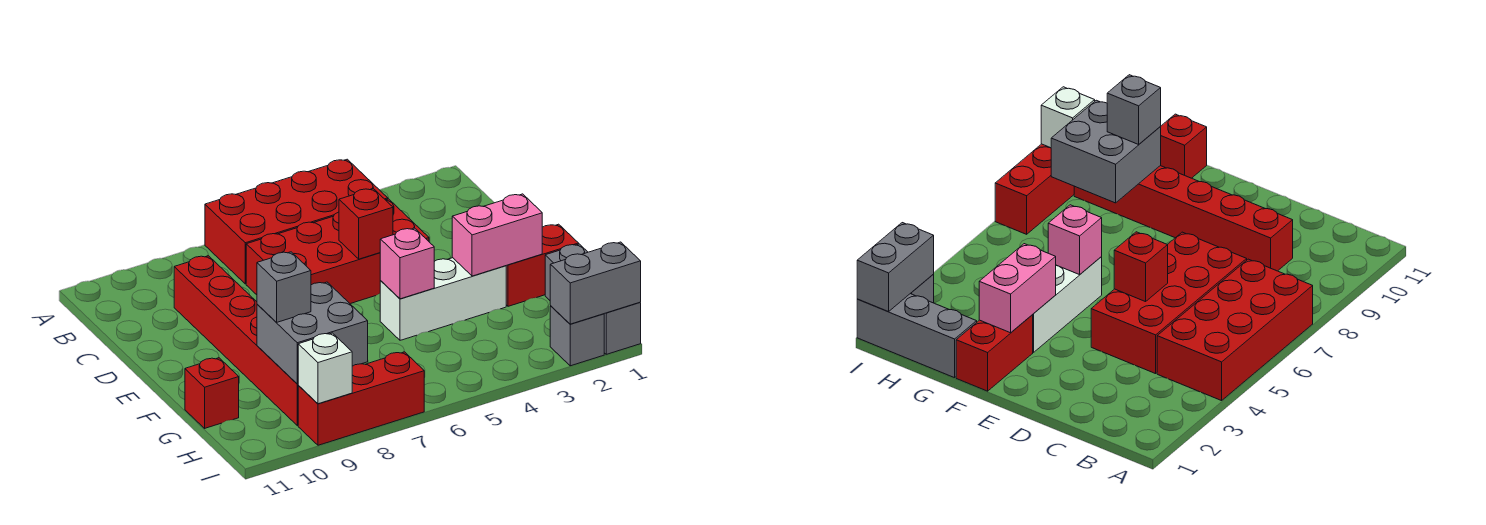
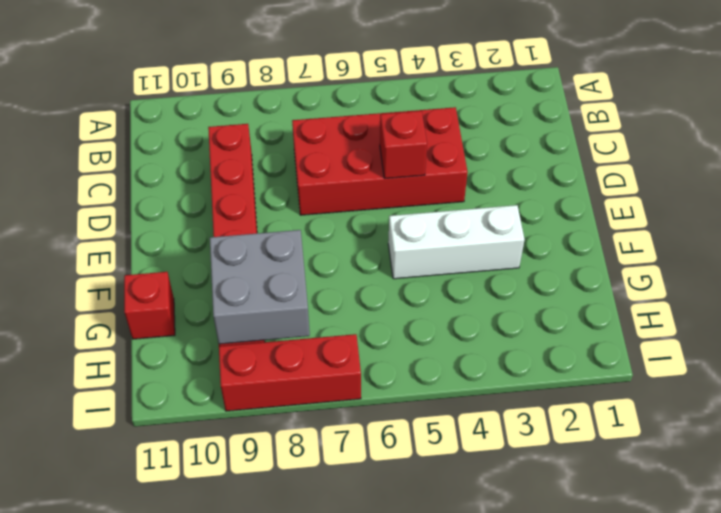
none -> red 2x4 brick [205,159,388,284]
none -> red 1x2 brick [506,224,579,306]
none -> grey 1x3 brick [545,244,641,354]

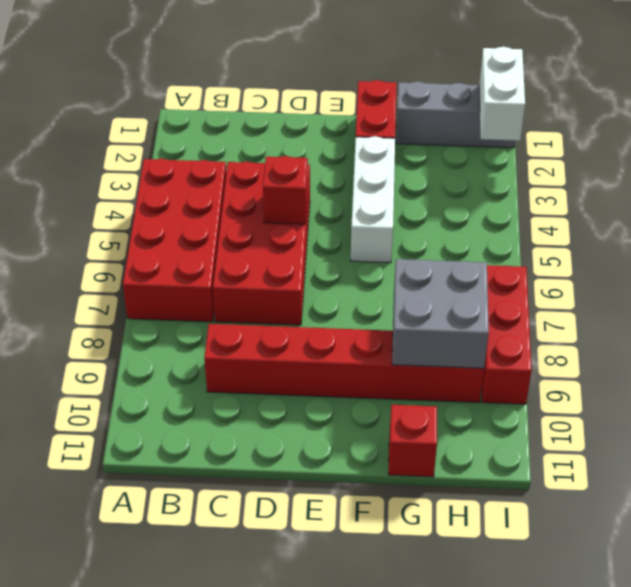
white 1x2 brick [479,47,525,141] -> grey 1x2 brick [550,242,641,324]
none -> grey 1x1 brick [550,306,604,366]
none -> pink 1x2 brick [452,194,542,276]
none -> pink 1x1 brick [380,228,434,299]

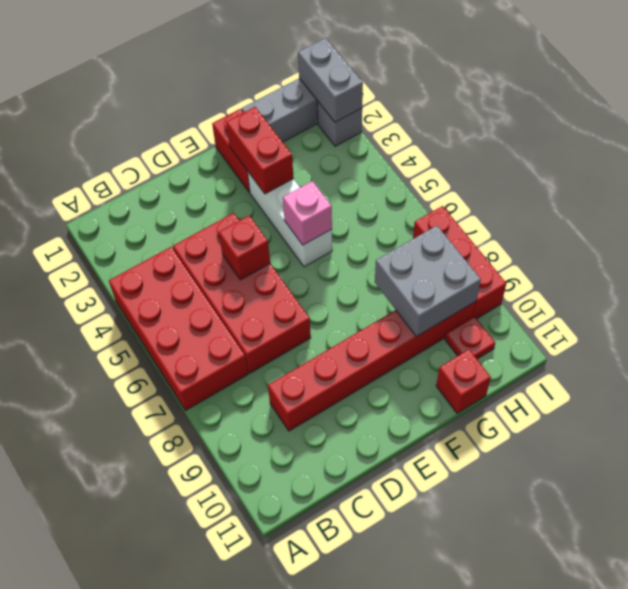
red 1x2 brick [226,107,294,194] -> pink 1x2 brick [452,194,542,276]
red 1x1 plate [445,316,495,359] -> none
none -> white 1x1 brick [298,333,352,404]
none -> grey 1x1 brick [257,252,311,323]

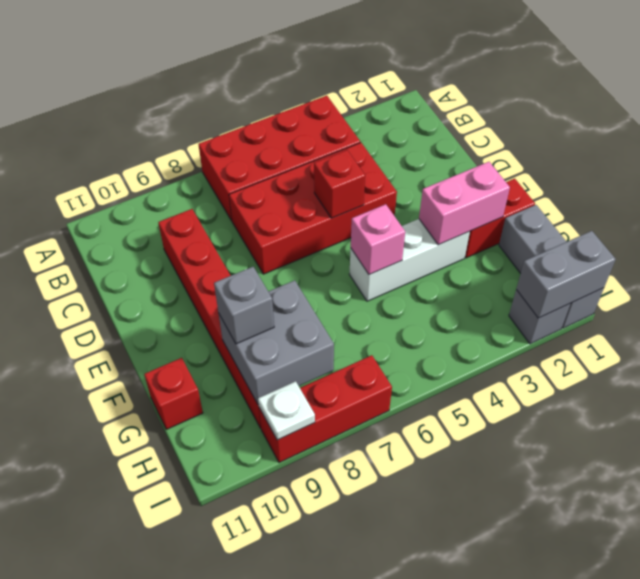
white 1x1 plate [258,381,315,440] -> white 1x1 brick [298,333,352,404]

